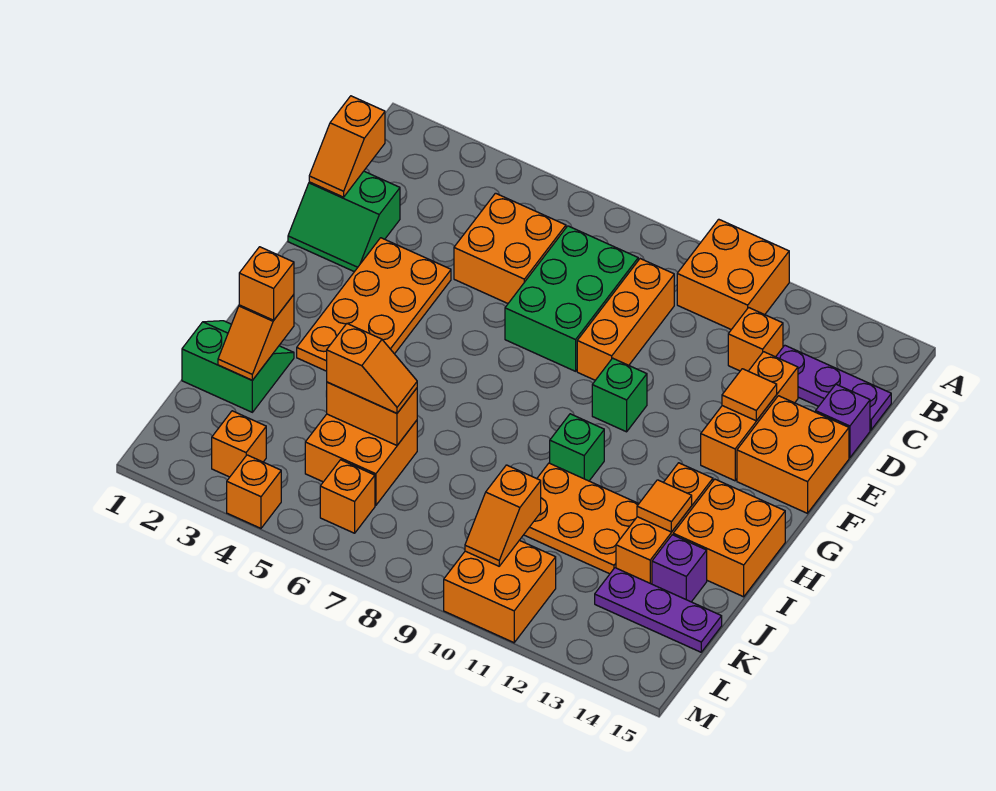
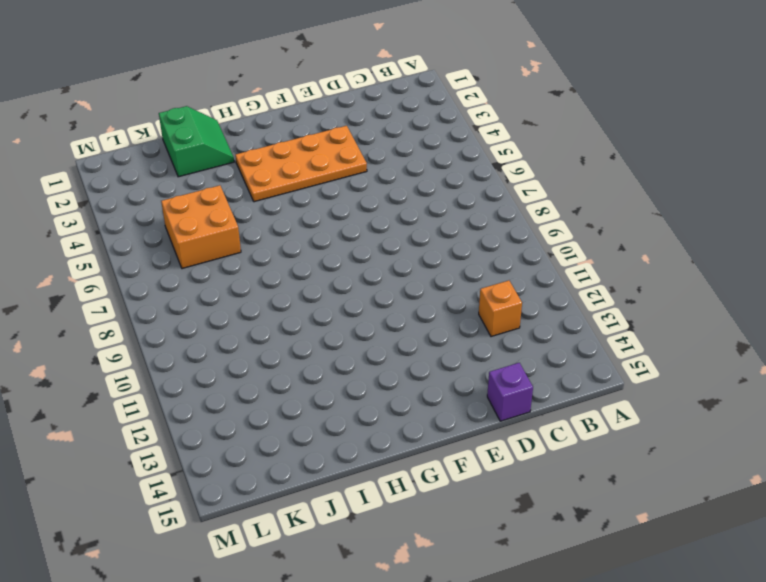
none -> orange 2x2 brick [677,219,789,330]
none -> orange 2x2 brick [454,193,566,303]
none -> green 2x3 brick [505,226,638,371]
none -> orange 1x3 brick [577,259,674,380]

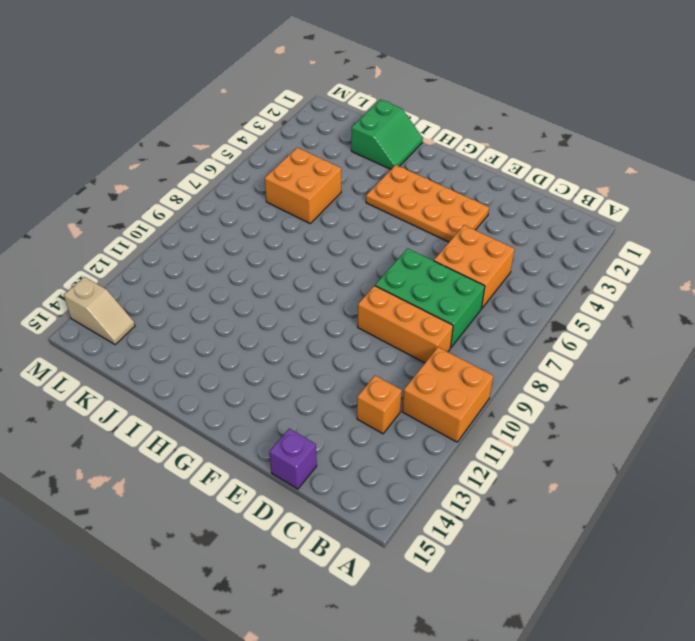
tan 1x2 slope [64,277,135,345] -> none
none -> purple 1x3 plate [776,345,891,430]
none -> green 2x2 slope [288,171,400,272]
none -> orange 1x3 brick [701,352,798,481]
none -> orange 2x2 brick [737,396,849,513]

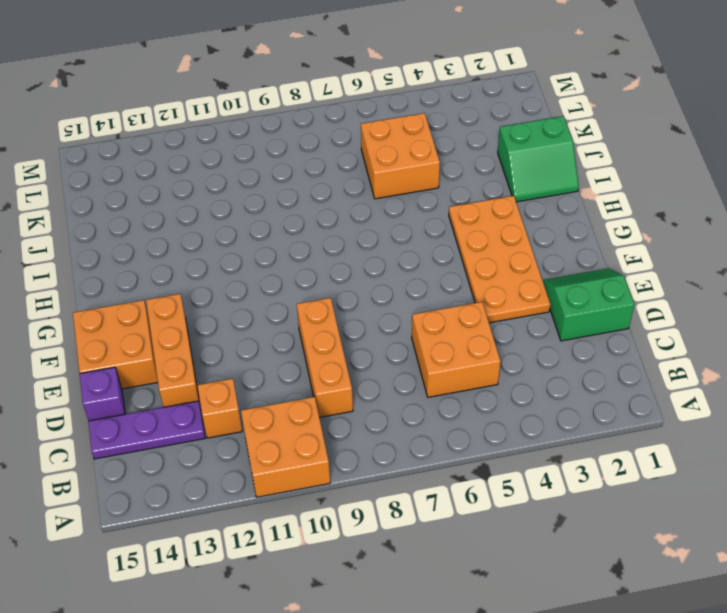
none -> green 2x3 brick [505,226,638,371]
none -> green 1x1 brick [592,358,647,432]
none -> green 1x1 brick [550,414,604,481]
none -> orange 1x3 brick [616,463,713,584]

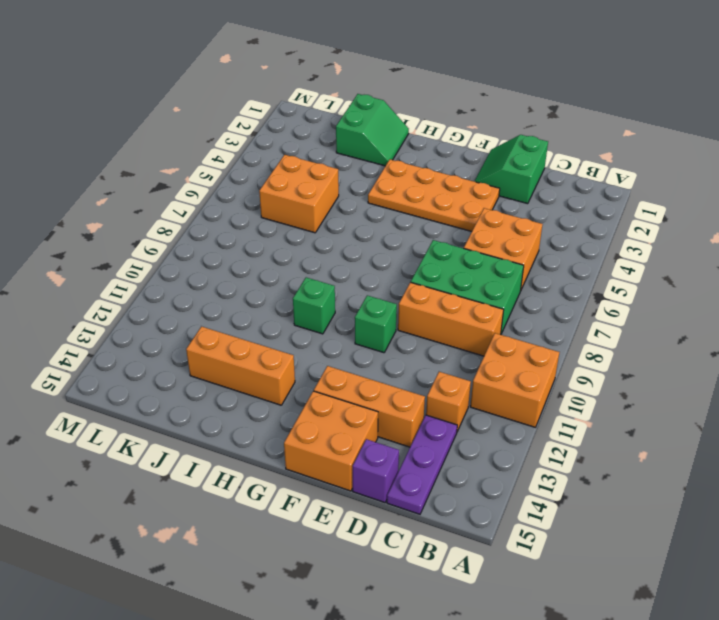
none -> orange 2x2 brick [673,479,785,597]
none -> orange 2x3 plate [524,463,639,574]
none -> purple 1x1 brick [652,535,707,602]
none -> purple 1x3 plate [595,568,722,652]

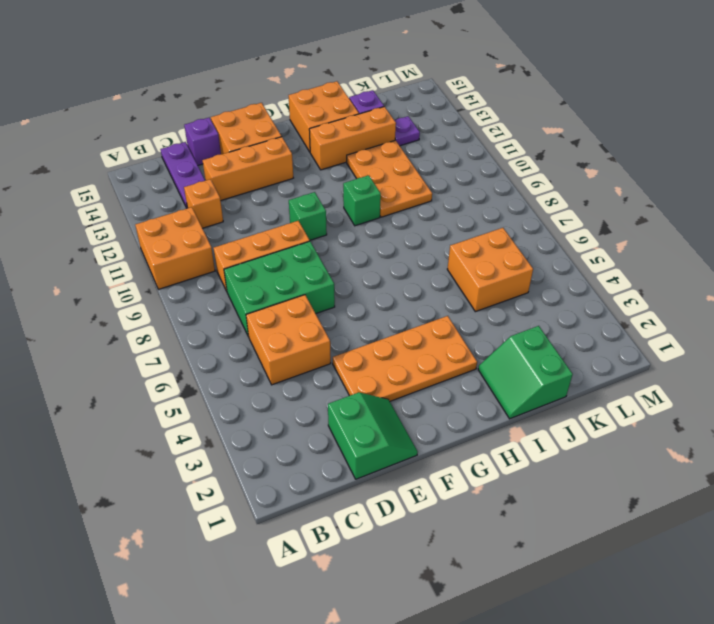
purple 1x1 plate [394,116,420,146] -> purple 1x3 plate [595,568,722,652]
none -> orange 1x1 brick [212,411,266,477]
none -> orange 1x1 brick [320,460,375,533]
none -> orange 2x2 brick [444,540,556,643]
none -> orange 1x1 brick [227,455,281,528]

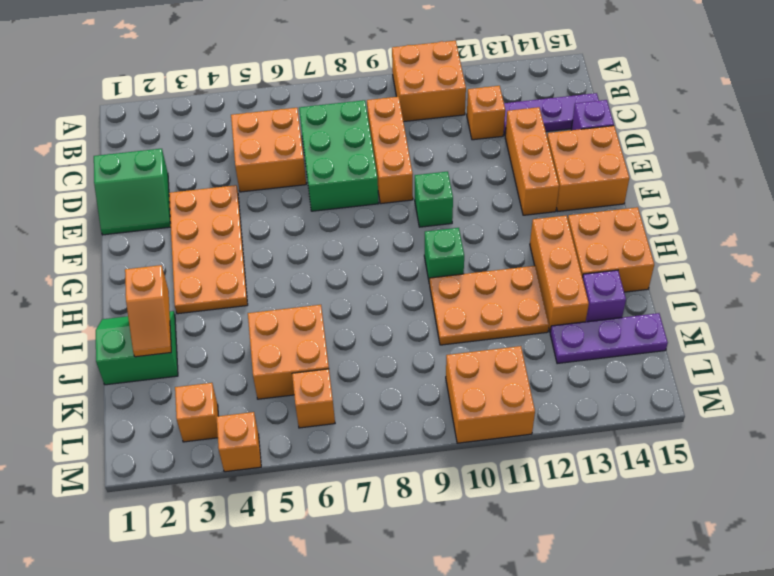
none -> orange 1x2 slope [309,96,385,197]
none -> orange 1x1 tile [722,369,777,421]
none -> orange 1x1 tile [637,480,692,532]
none -> orange 1x2 brick [326,382,417,445]

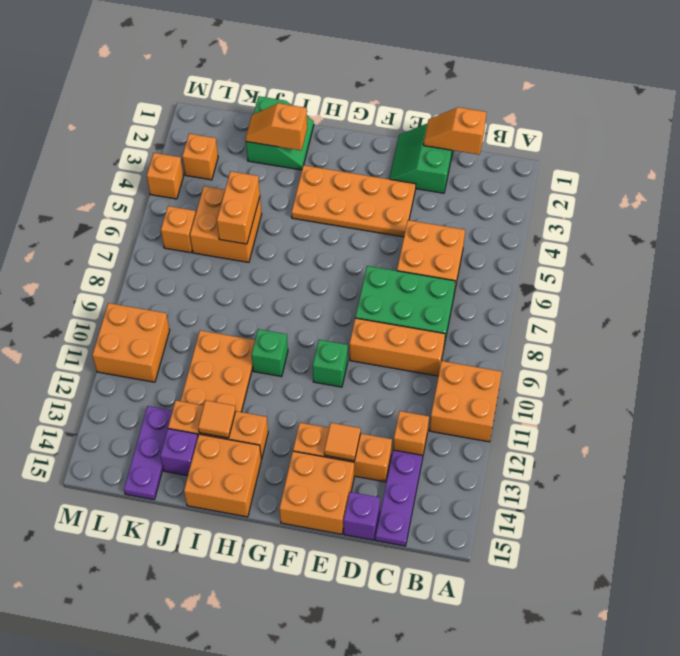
none -> orange 1x2 slope [465,465,541,566]
none -> orange 1x1 brick [239,247,294,320]
none -> orange 1x2 slope [327,324,417,413]

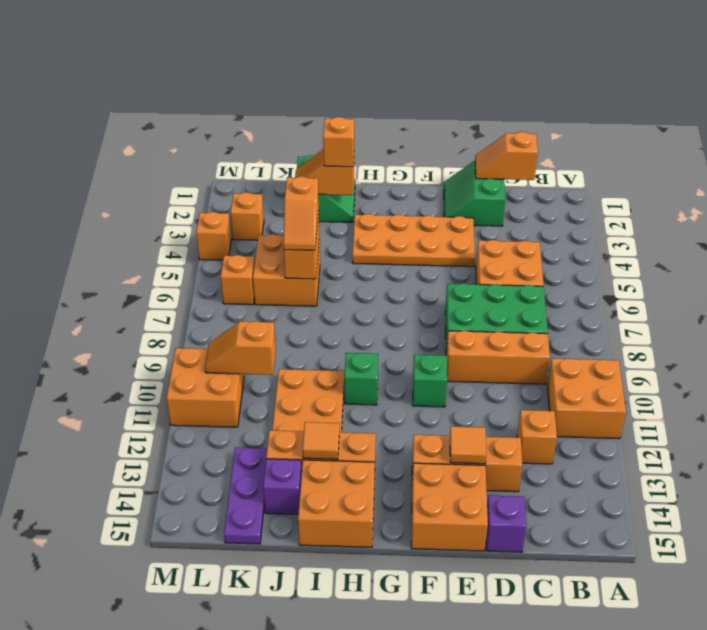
none -> purple 1x3 plate [776,345,891,430]

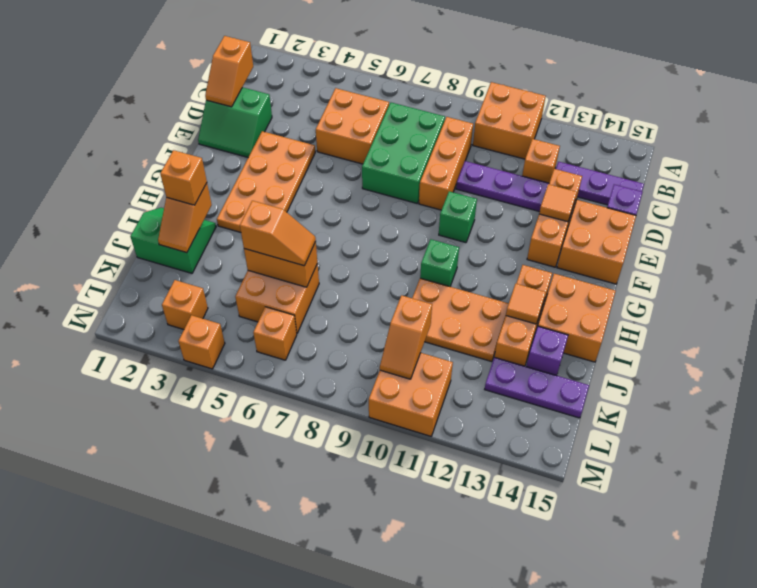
purple 1x3 plate [456,161,549,212] -> none

